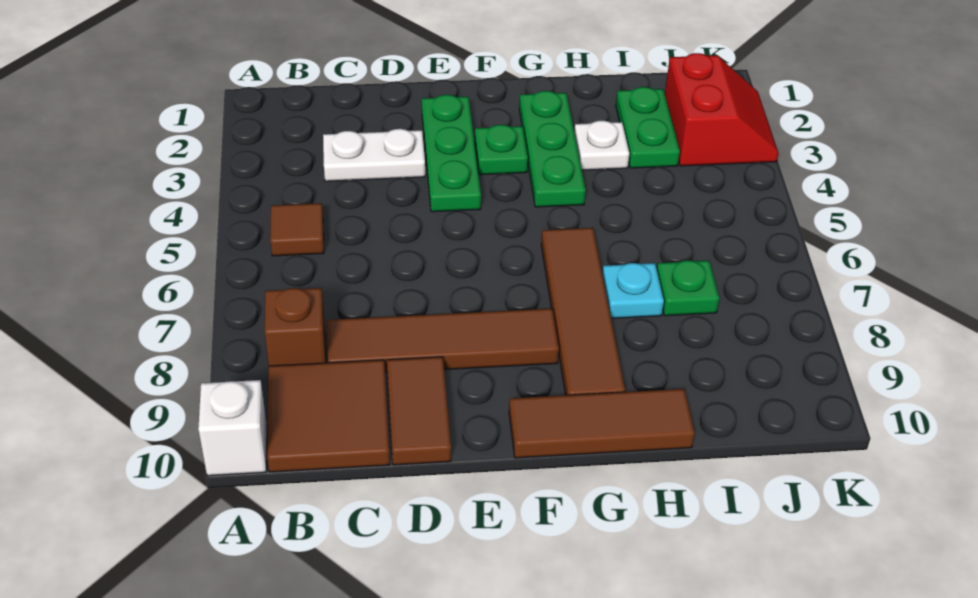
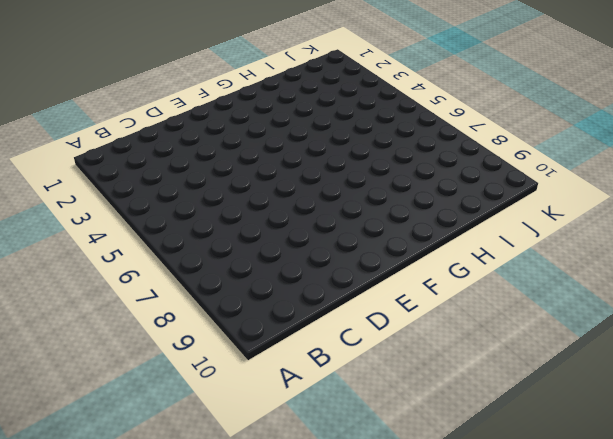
none -> white 1x1 brick [198,380,267,476]
none -> brown 1x1 tile [270,203,324,256]
none -> brown 1x1 brick [265,288,326,366]

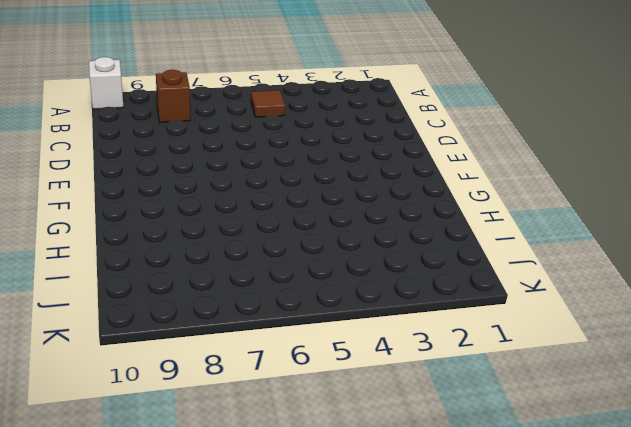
none -> brown 2x2 tile [267,360,390,472]
none -> white 1x2 plate [323,129,425,181]
none -> brown 1x4 tile [327,308,559,373]

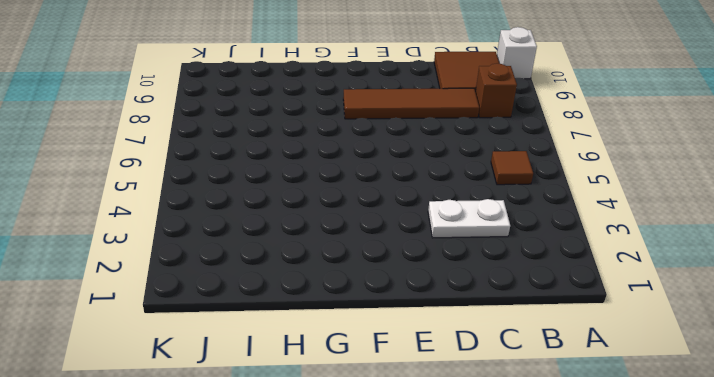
none -> brown 1x2 tile [387,357,451,465]
none -> green 1x3 plate [422,95,481,212]
none -> green 1x1 plate [475,125,528,175]

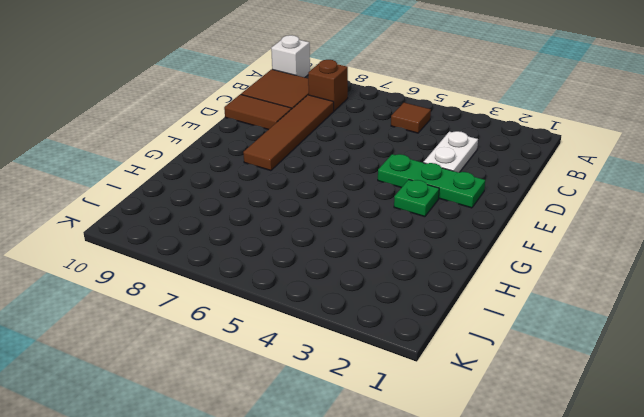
none -> brown 1x3 tile [509,389,695,458]
none -> green 1x3 plate [519,91,586,207]
none -> brown 1x4 tile [541,228,625,395]

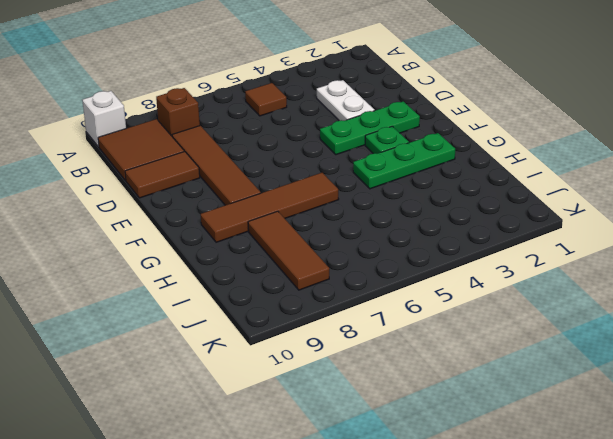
brown 1x3 tile [248,211,329,290] -> brown 1x3 tile moved to [509,389,695,458]
none -> white 1x1 plate [574,121,629,170]
none -> cyan 1x1 plate [602,263,664,318]
none -> green 1x2 plate [616,87,680,168]

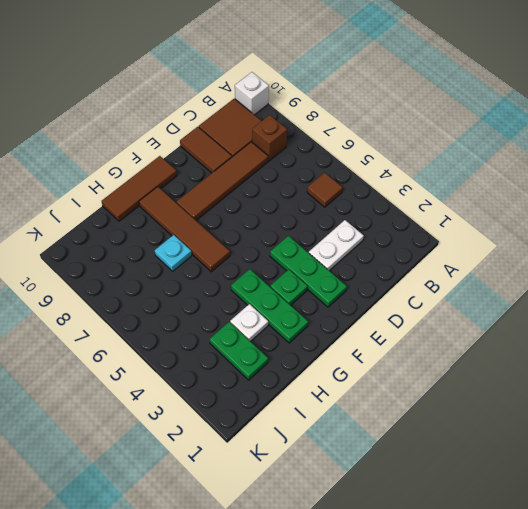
none -> green 1x1 plate [657,260,719,316]
none -> red 2x2 slope [665,53,779,166]

